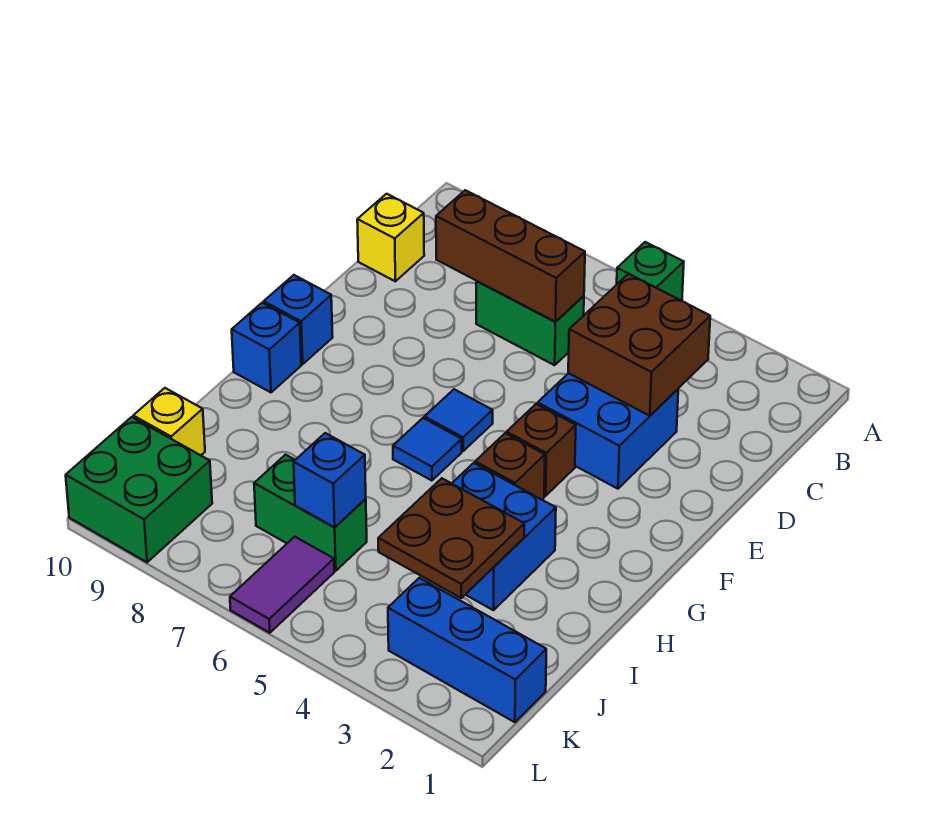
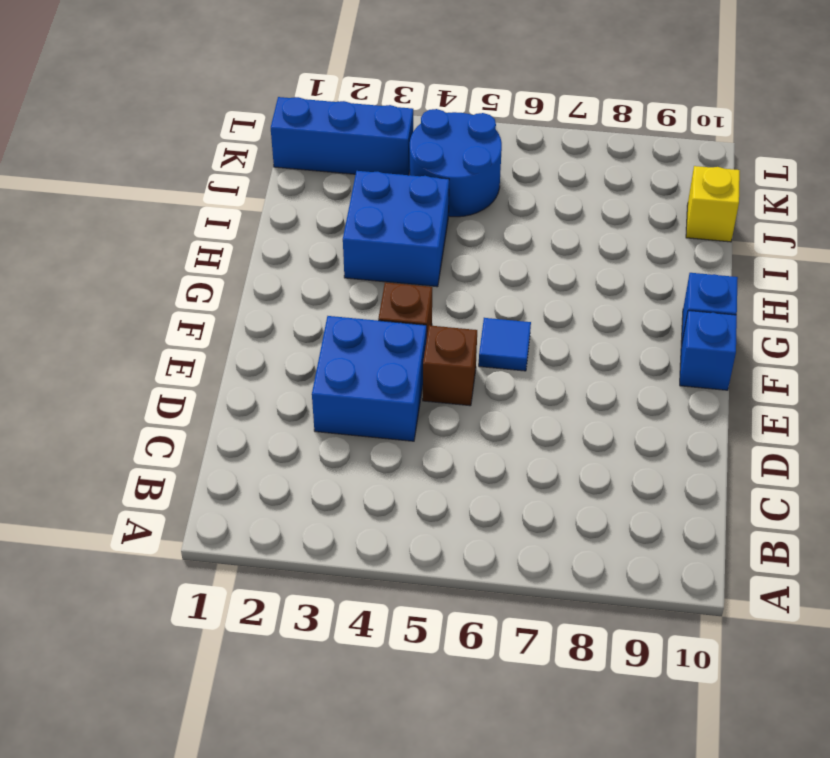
brown 1x1 brick [423,325,477,406] -> brown 1x1 brick moved to [475,433,545,500]
blue 2x2 round brick [410,109,502,217] -> none
none -> green 1x1 brick [617,242,684,301]
none -> green 1x2 brick [476,281,584,365]
none -> yellow 1x1 brick [357,194,424,281]

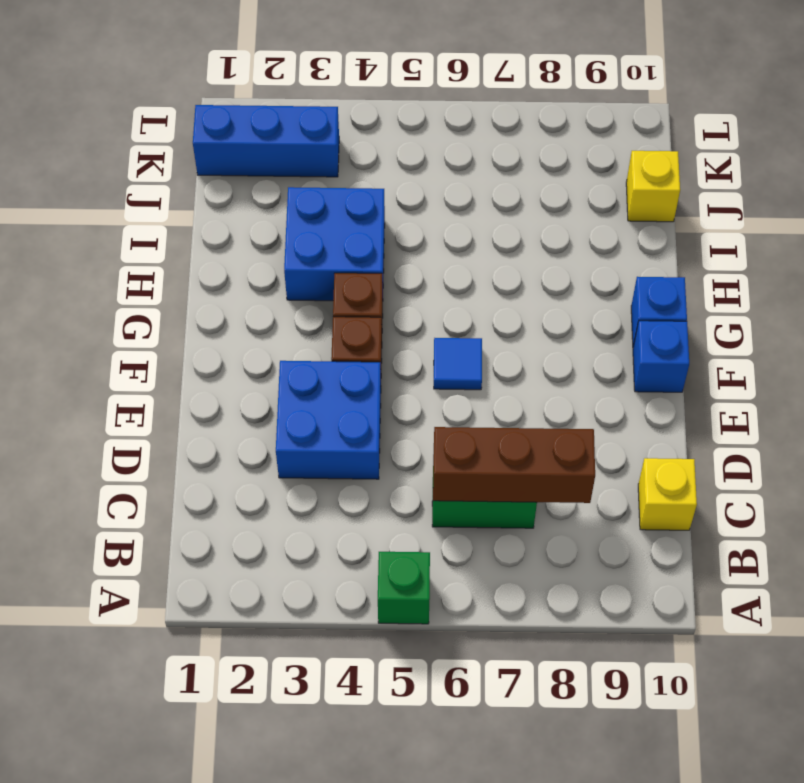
none -> blue 1x1 tile [393,418,462,481]
none -> green 1x2 brick [254,455,367,571]
none -> purple 1x2 tile [230,537,334,633]

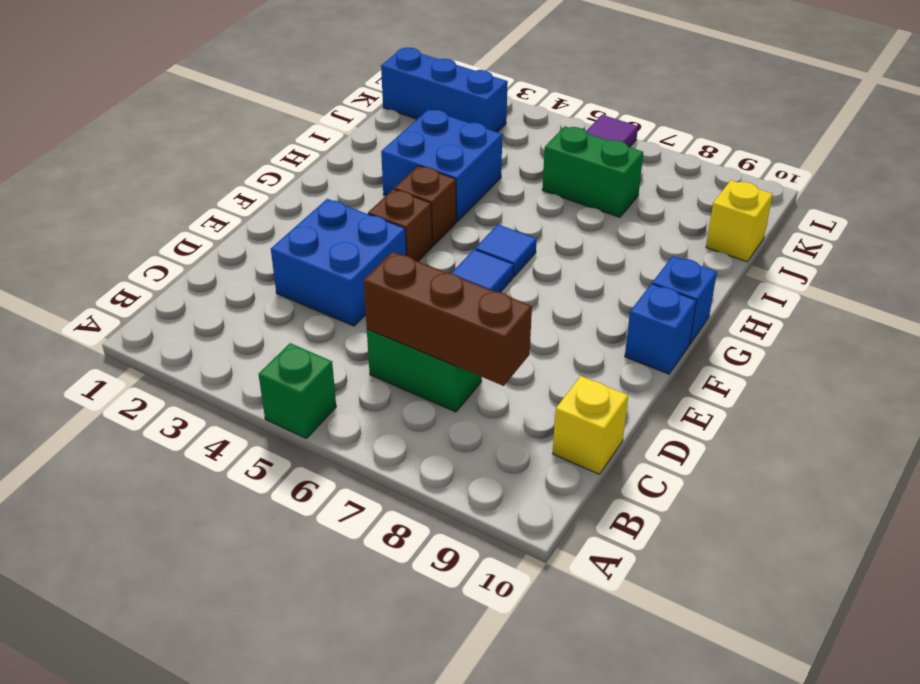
none -> green 2x2 brick [66,417,212,562]
none -> brown 2x2 brick [568,274,710,416]
none -> brown 2x2 plate [378,478,524,598]

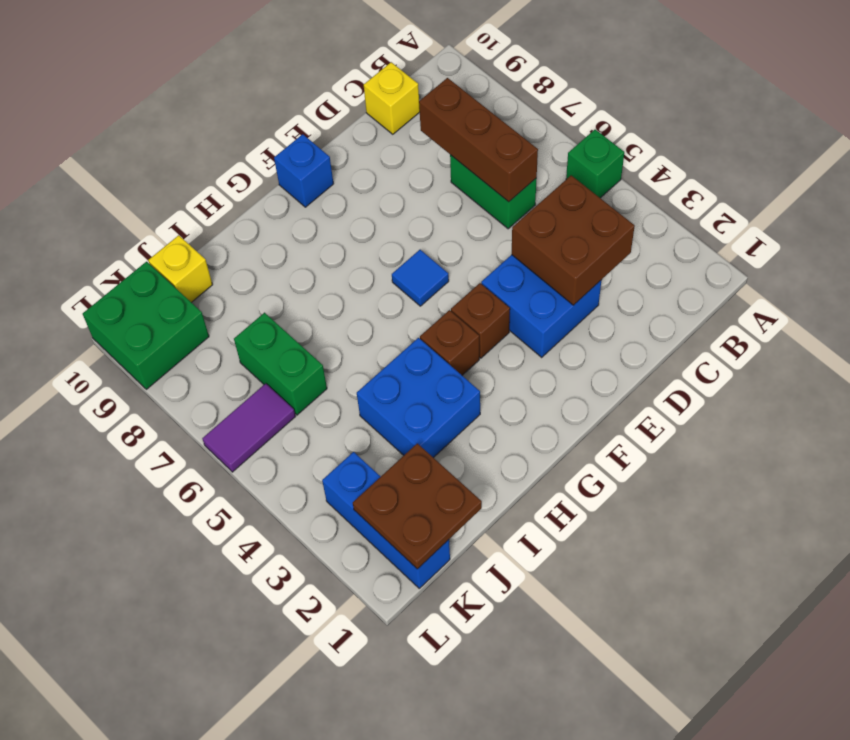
brown 2x2 plate [353,443,482,569] -> brown 2x2 plate moved to [378,478,524,598]
none -> blue 1x1 tile [393,418,462,481]
none -> blue 1x1 brick [232,303,301,392]
none -> blue 1x1 brick [294,433,366,527]

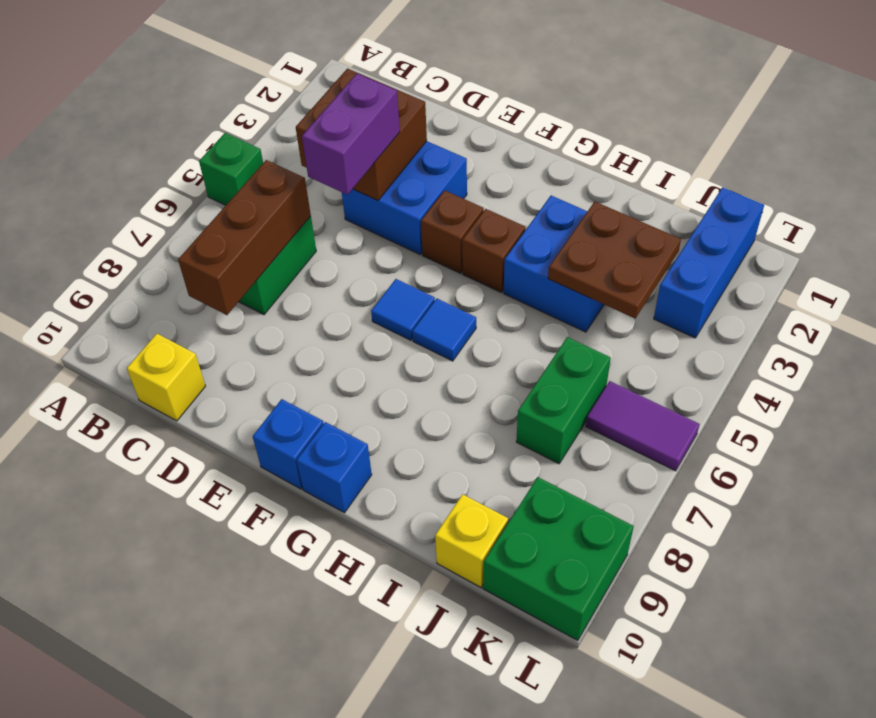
purple 1x2 brick [302,74,400,195] -> none
none -> blue 1x1 brick [294,433,366,527]

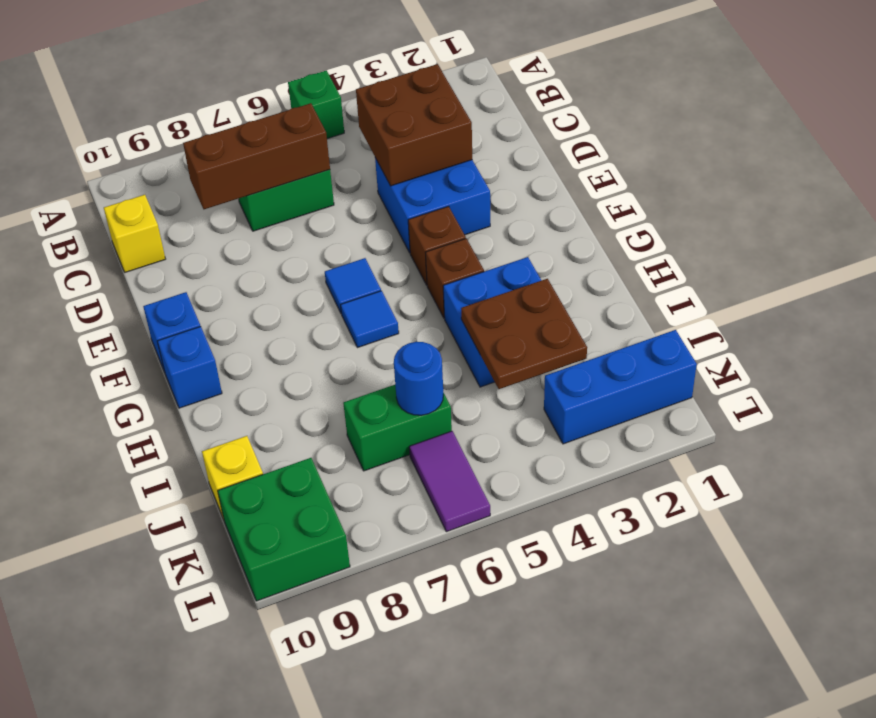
blue 1x1 round brick [394,342,443,415] -> blue 1x1 brick [294,433,366,527]

